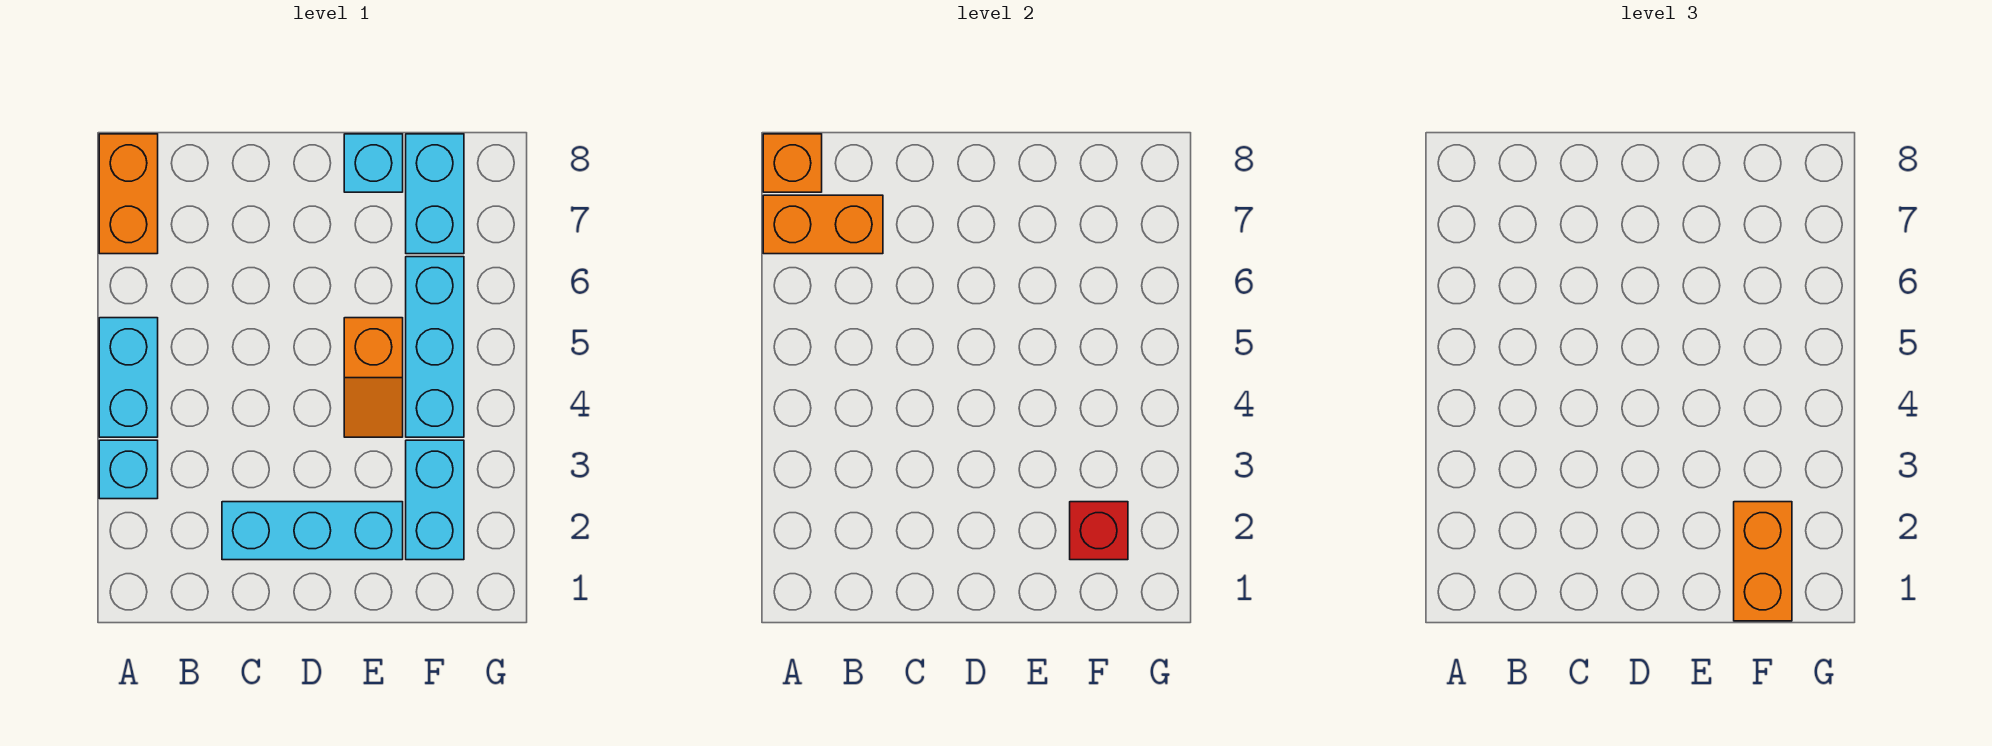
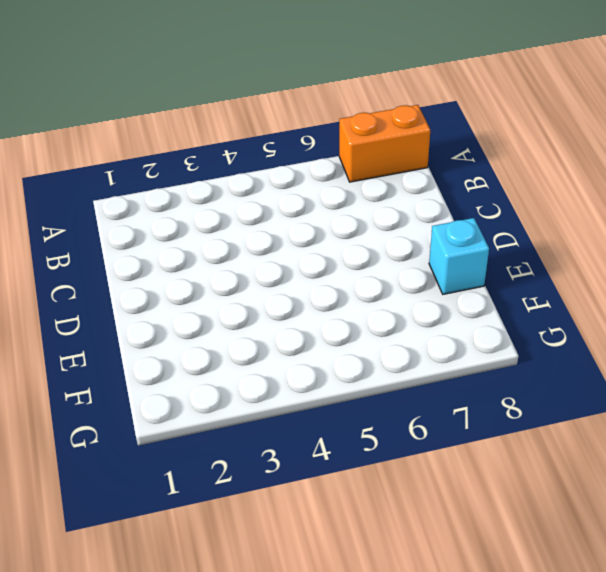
none -> cyan 1x1 brick [99,440,158,499]
none -> cyan 1x2 brick [99,318,158,437]
none -> cyan 1x3 brick [222,502,403,560]

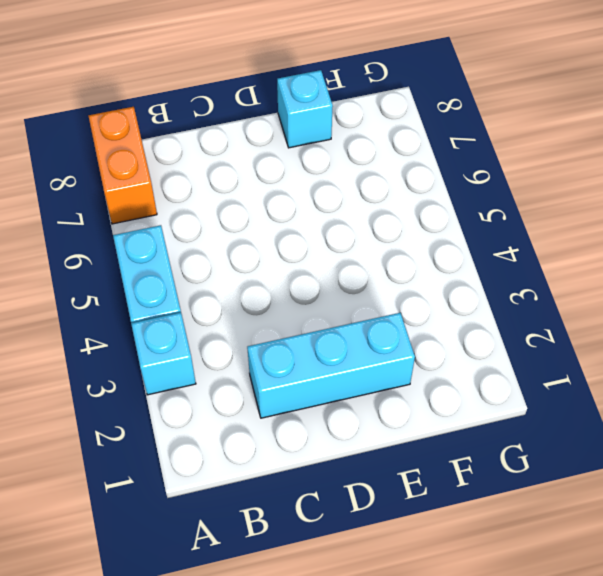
none -> orange 1x2 slope [344,318,403,437]
none -> cyan 1x2 brick [406,440,464,560]
none -> cyan 1x3 brick [406,257,464,437]

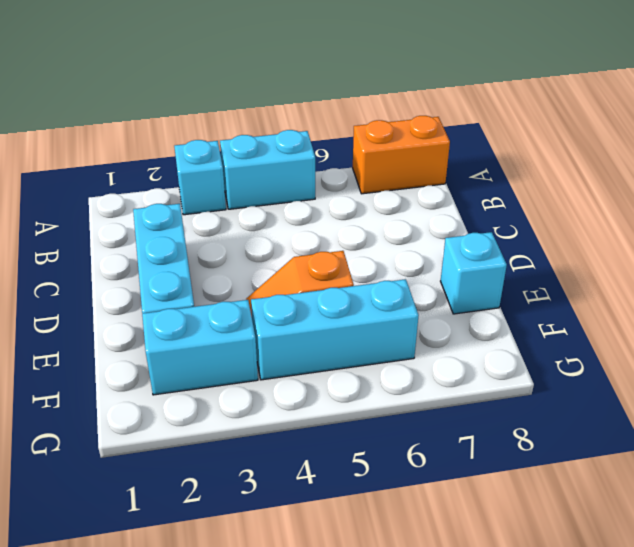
none -> cyan 1x2 brick [406,134,464,254]
none -> orange 1x2 brick [763,195,883,254]
none -> orange 1x1 brick [763,134,822,192]

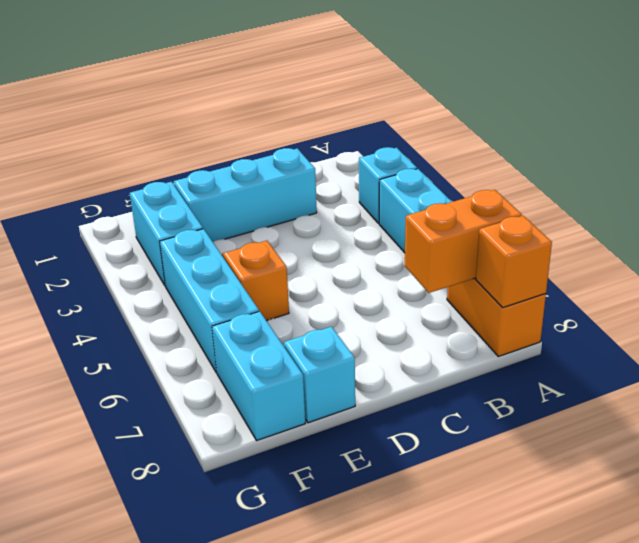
none -> red 1x1 brick [1070,502,1128,560]
none -> orange 1x2 brick [1734,502,1792,621]

